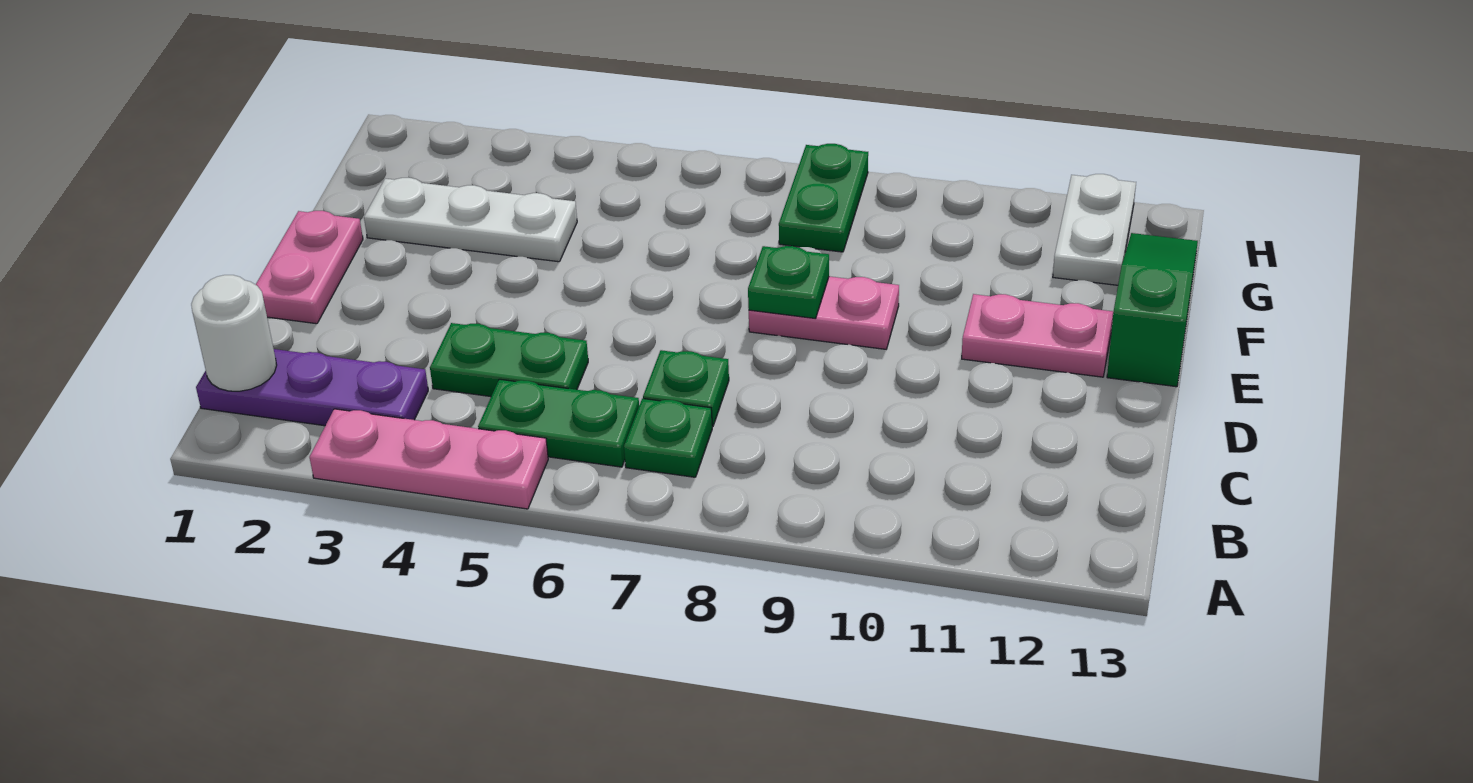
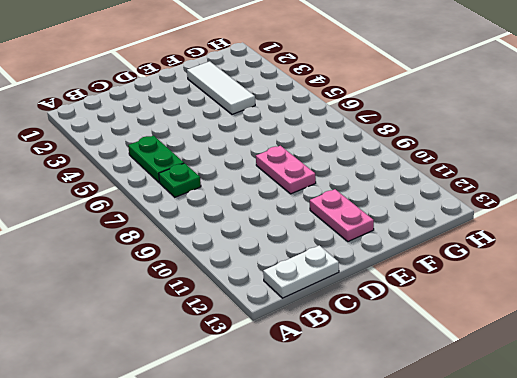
white 1x2 plate [263,245,339,298] -> white 1x2 plate moved to [1053,174,1136,285]
white 1x3 tile [187,61,255,114] -> white 1x3 plate [364,178,577,262]
none -> pink 1x3 plate [310,409,548,509]
none -> purple 1x3 plate [196,349,428,426]
none -> green 1x2 plate [430,323,588,397]

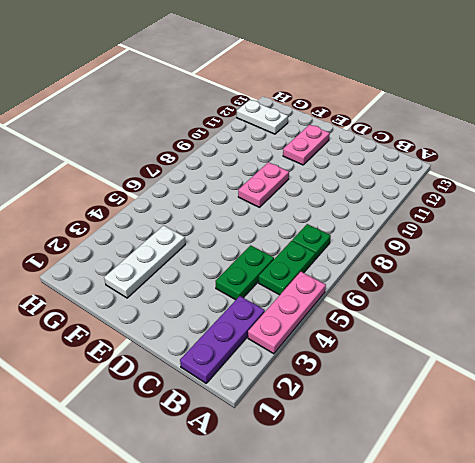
none -> green 1x1 plate [643,350,729,427]
none -> pink 1x2 plate [256,211,363,324]
none -> green 1x3 slope [1107,233,1198,387]

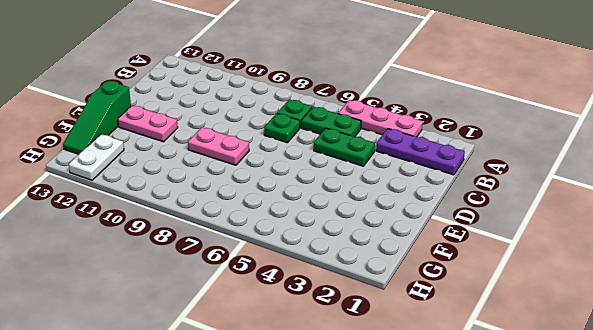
none -> pink 1x2 plate [256,211,363,324]
none -> white 1x3 plate [364,178,577,262]
none -> green 1x2 plate [779,144,868,252]

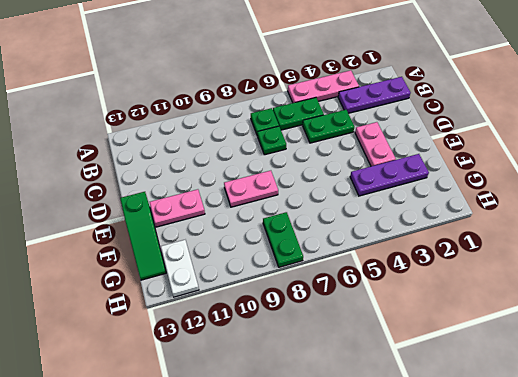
pink 1x2 plate [355,122,396,166] -> pink 1x2 plate moved to [256,211,363,324]
purple 1x3 plate [350,154,429,196] -> white 1x3 plate [364,178,577,262]
none -> white 1x1 round brick [191,275,277,391]
none -> green 1x1 plate [748,246,829,319]

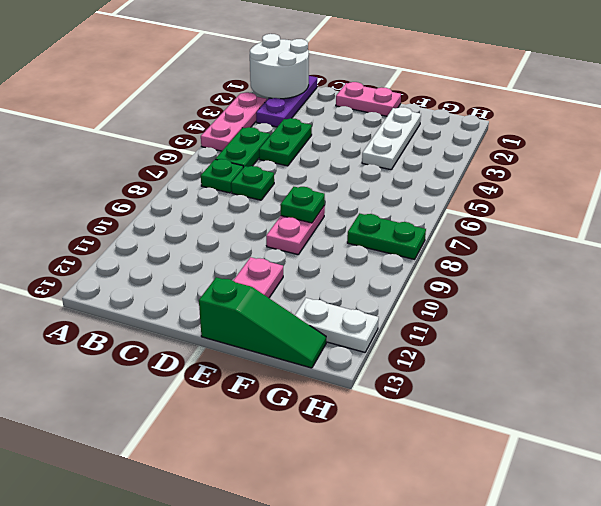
white 2x2 round brick [250,34,309,99] -> white 1x1 round brick [191,275,277,391]

